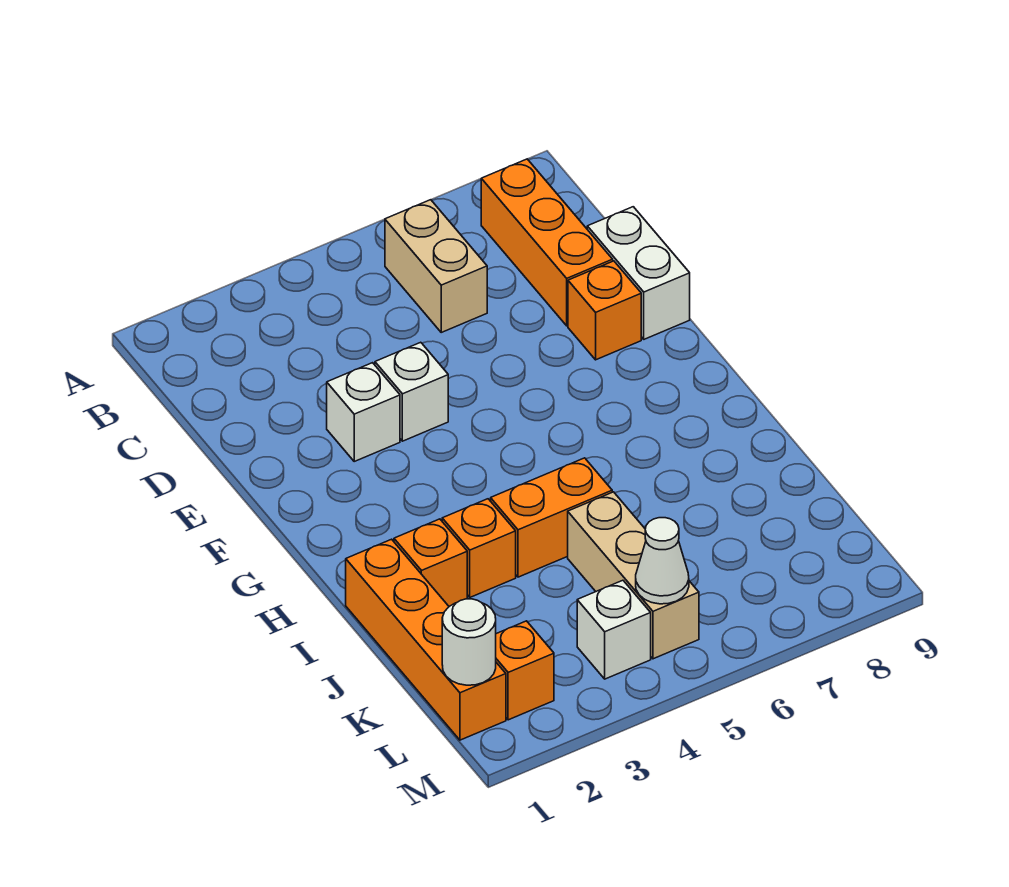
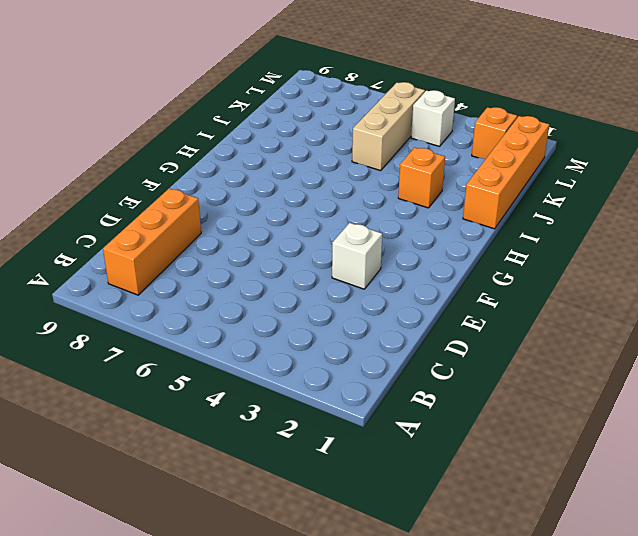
none -> tan 1x2 brick [385,200,487,332]
none -> white 1x2 brick [587,207,690,339]
none -> white 1x1 brick [375,342,448,441]

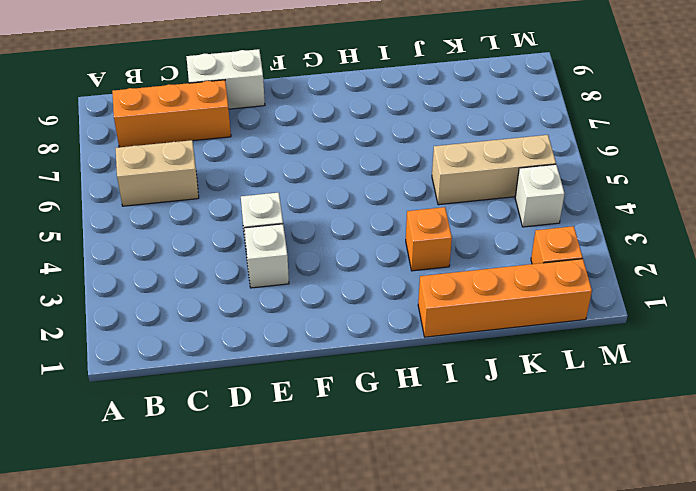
none -> orange 1x1 brick [568,261,641,360]
none -> orange 1x1 brick [394,519,467,606]
none -> orange 1x2 brick [491,458,612,577]

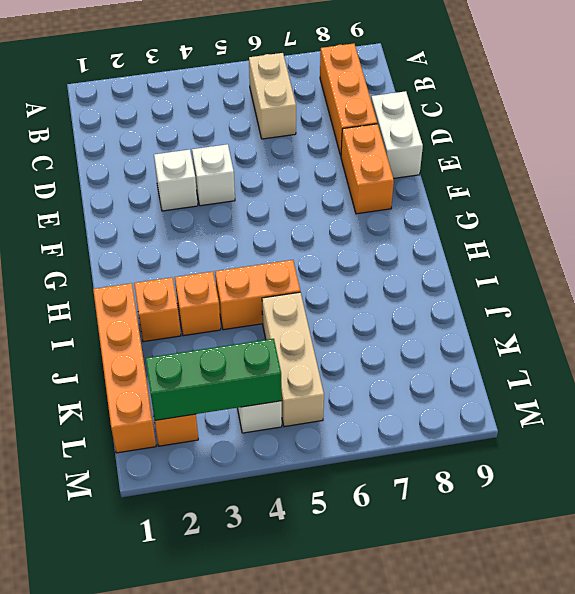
orange 1x2 brick [341,124,394,214] -> orange 1x1 brick [568,261,641,360]
green 1x3 brick [145,339,282,420] -> none
none -> white 1x1 round brick [442,599,496,685]
none -> white 1x1 cone [636,518,689,604]

